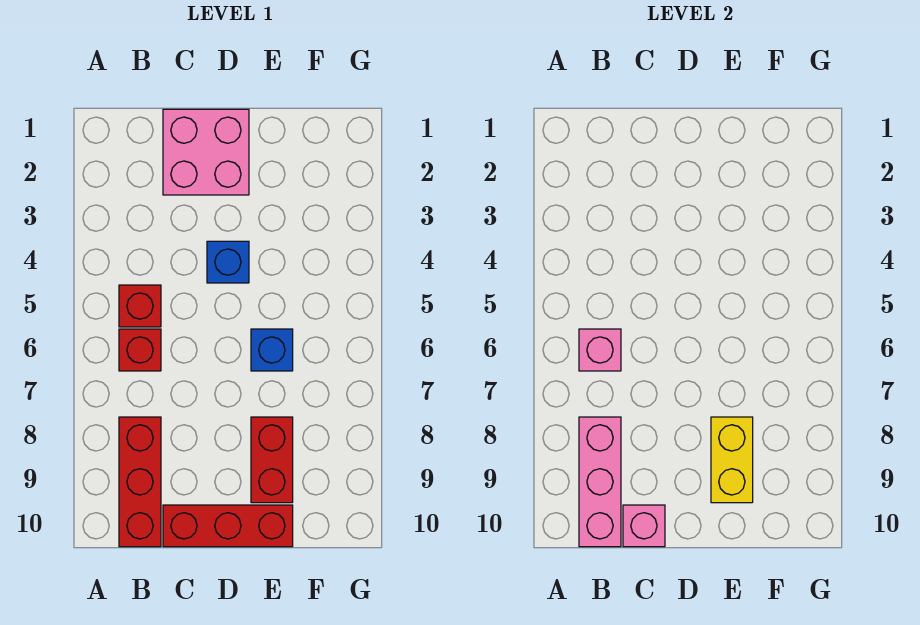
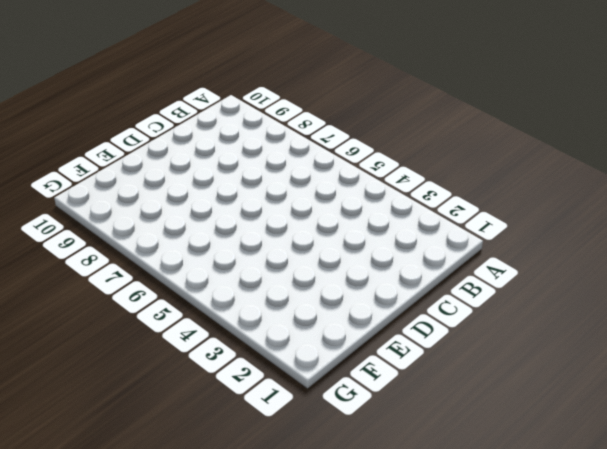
none -> red 1x1 brick [119,285,161,327]
none -> red 1x1 brick [119,329,161,371]
none -> red 1x3 brick [119,417,161,547]

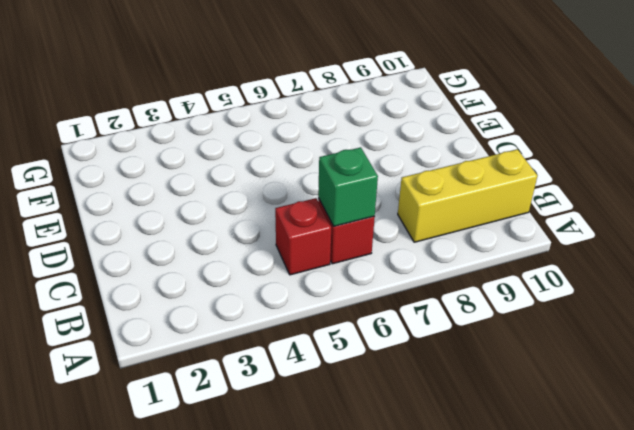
green 1x1 brick [318,147,378,226] -> pink 1x1 brick [579,329,621,371]
yellow 1x3 brick [398,149,537,242] -> red 1x3 brick [119,417,161,547]
none -> pink 2x2 brick [163,109,249,195]
none -> red 1x3 brick [163,505,293,547]
none -> blue 1x1 brick [207,241,249,283]

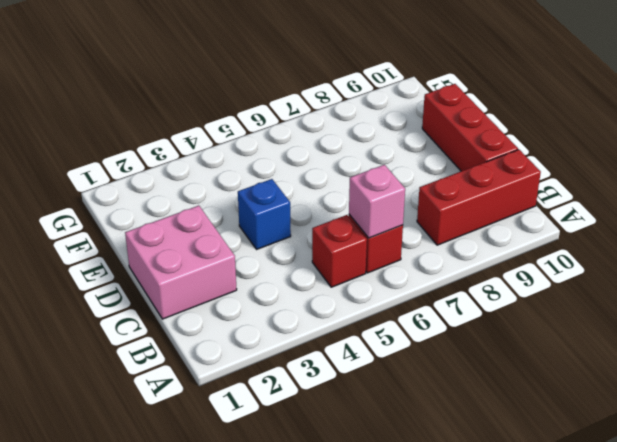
none -> blue 1x1 brick [251,329,293,371]
none -> red 1x2 brick [251,417,293,503]
none -> pink 1x3 brick [579,417,621,547]

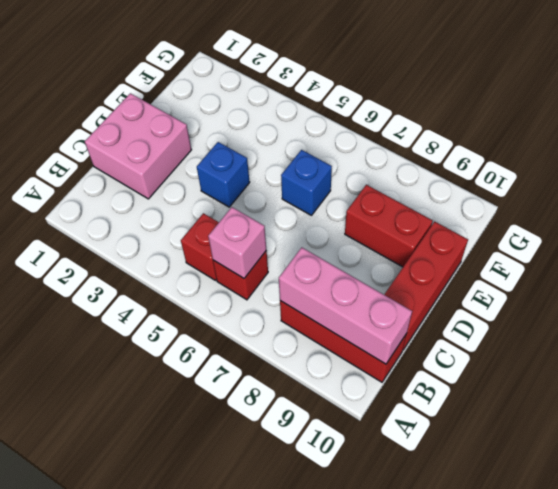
none -> pink 1x1 brick [623,505,665,547]
none -> yellow 1x2 brick [711,417,753,503]

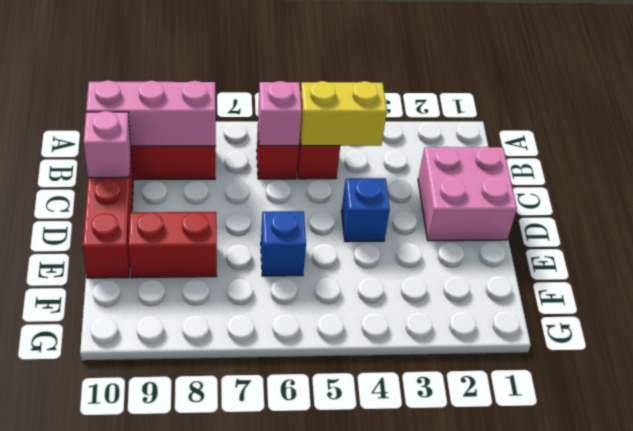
yellow 1x2 brick [300,81,387,146] -> yellow 1x2 brick moved to [711,417,753,503]

